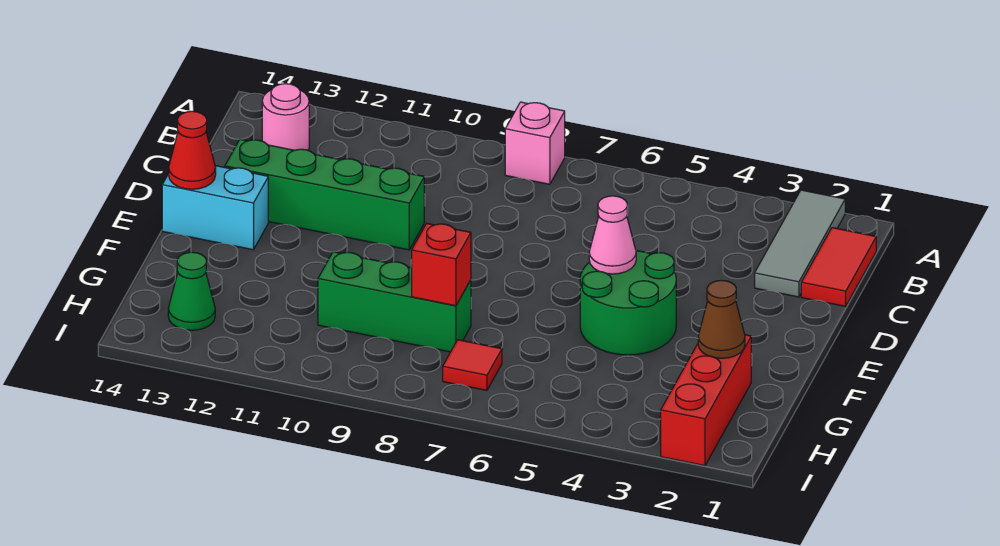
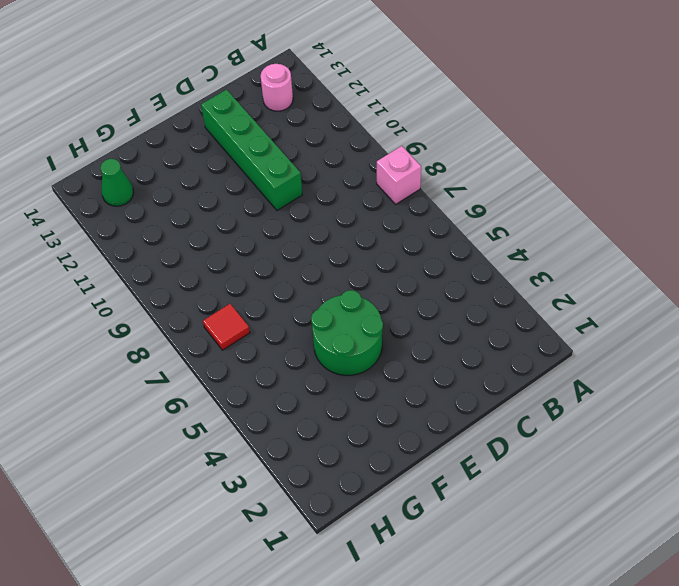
none -> grey 1x3 tile [755,190,845,297]
none -> red 1x2 tile [801,228,876,306]
none -> cyan 1x2 brick [162,166,268,250]

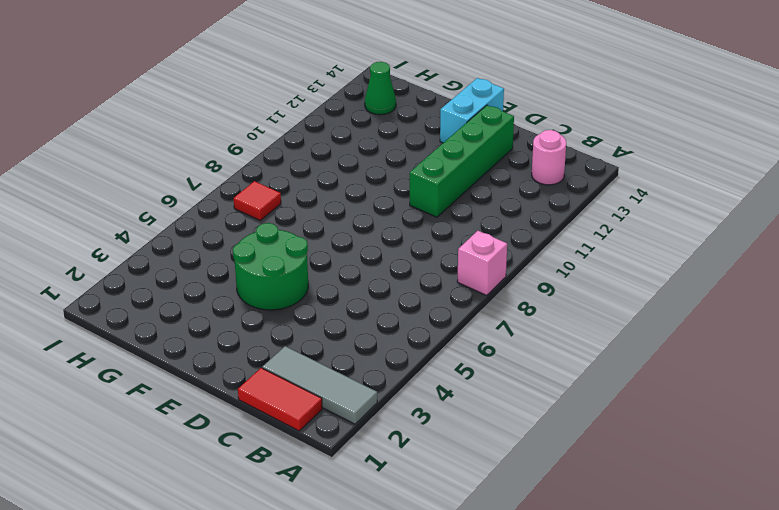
none -> red 1x3 brick [661,335,751,466]
none -> green 1x3 brick [318,252,471,352]
none -> pink 1x1 cone [589,196,636,274]

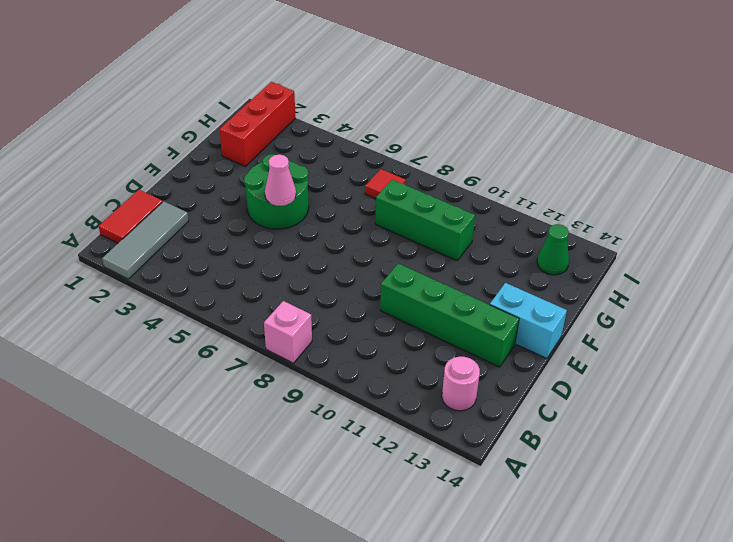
none -> red 1x1 cone [169,111,216,189]
none -> brown 1x1 cone [698,280,745,358]
none -> red 1x1 brick [412,223,471,306]

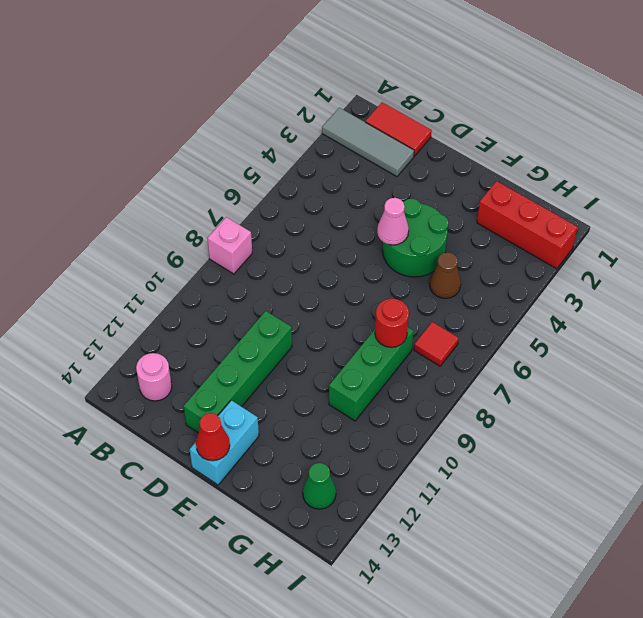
brown 1x1 cone [430,252,461,298] -> brown 1x1 cone moved to [698,280,745,358]
red 1x1 round brick [375,299,409,347] -> red 1x1 brick [412,223,471,306]

